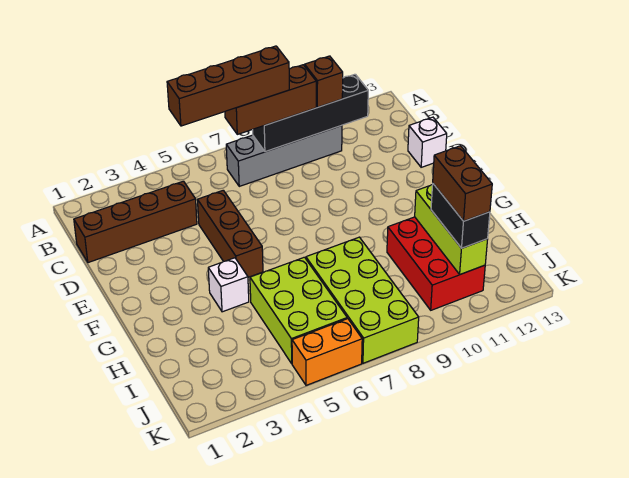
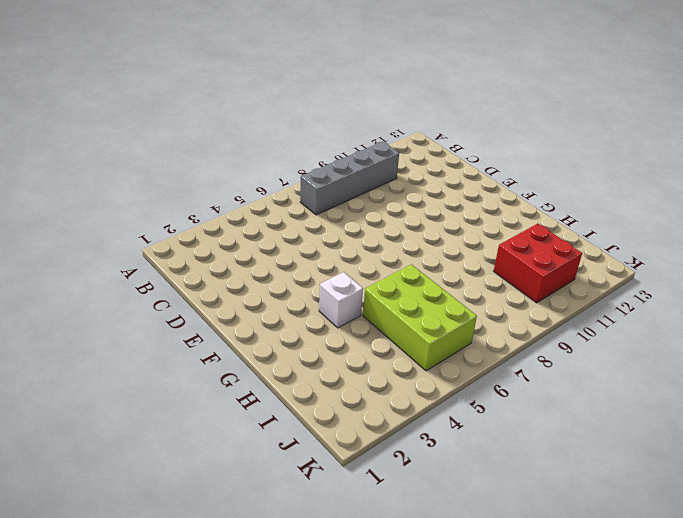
red 2x2 brick [494,224,582,303] -> red 2x3 brick [387,217,485,310]
none -> brown 1x4 brick [74,181,197,263]
none -> brown 1x3 brick [198,190,263,277]
none -> white 1x1 brick [408,117,447,167]

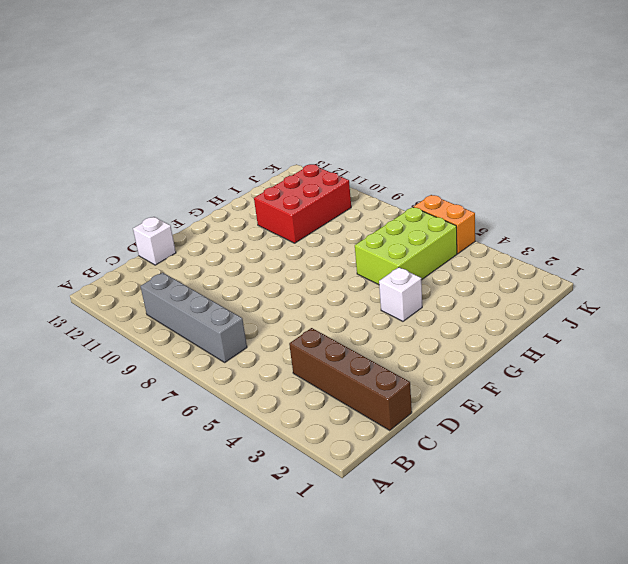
none -> brown 1x3 brick [198,190,263,277]
none -> lime 2x4 brick [306,237,419,363]
none -> black 1x4 brick [253,74,368,152]

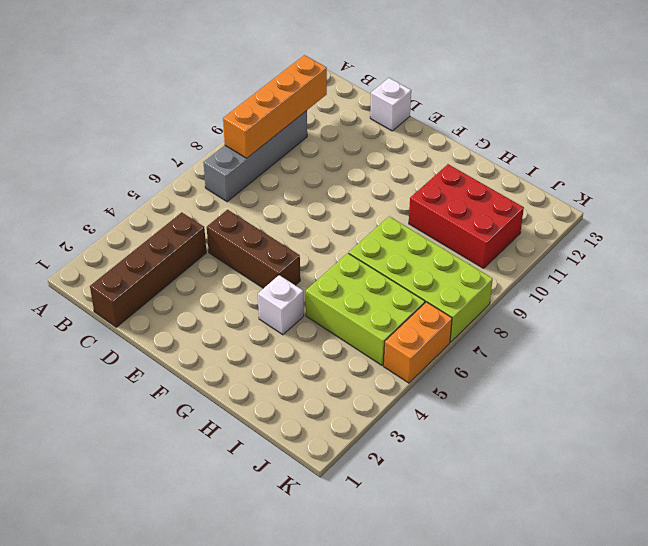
orange 1x4 brick [223,55,327,158] -> black 1x4 brick [253,74,368,152]
none -> lime 1x3 brick [415,185,488,274]
none -> brown 1x3 brick [225,65,316,134]
none -> brown 1x1 brick [305,56,343,107]

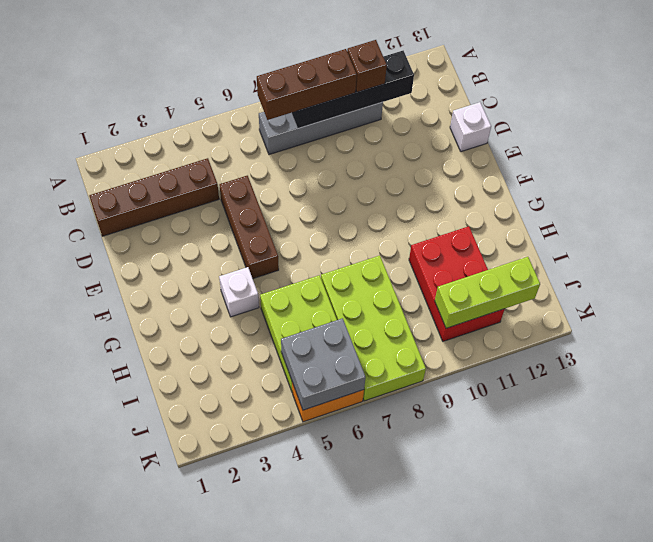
grey 2x2 brick [281,318,366,410] -> none
lime 1x3 brick [435,257,540,328] -> lime 1x3 brick turned to [415,185,488,274]
none -> black 1x2 brick [431,184,490,248]
none -> brown 1x4 brick [167,46,289,126]
none -> brown 1x2 brick [433,146,492,221]

